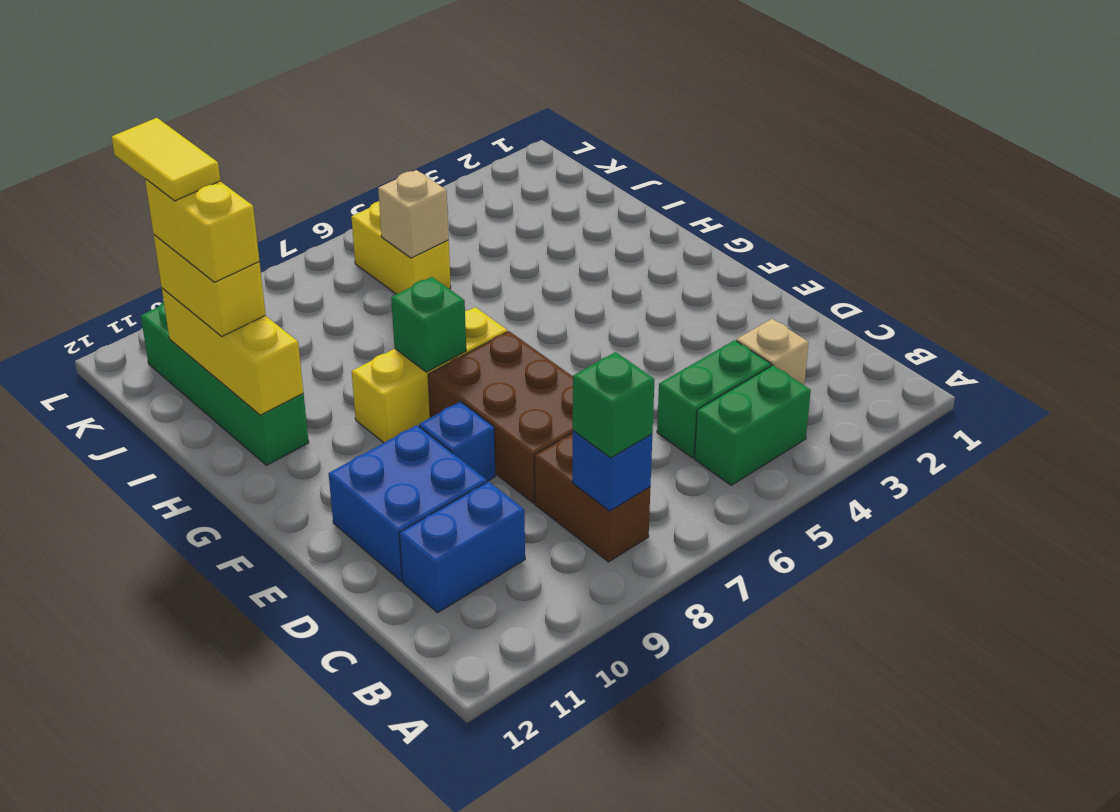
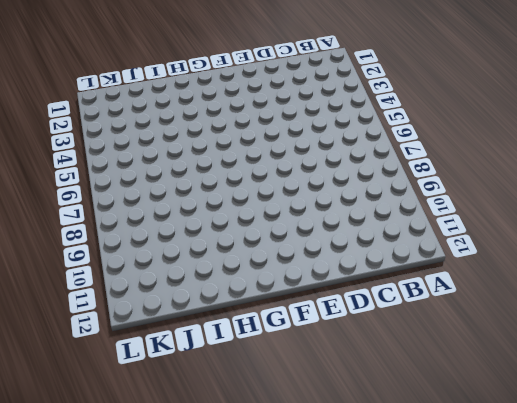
none -> green 1x2 brick [695,365,811,485]
none -> brown 1x2 brick [535,433,650,562]
none -> tan 1x1 brick [736,319,809,385]

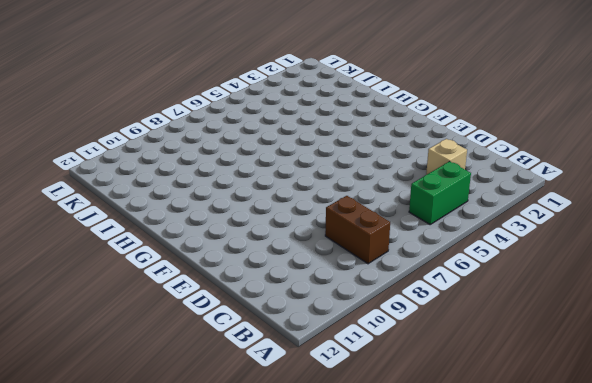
none -> green 1x2 brick [657,340,771,458]
none -> blue 1x2 brick [399,481,525,613]
none -> brown 2x3 brick [428,331,573,503]

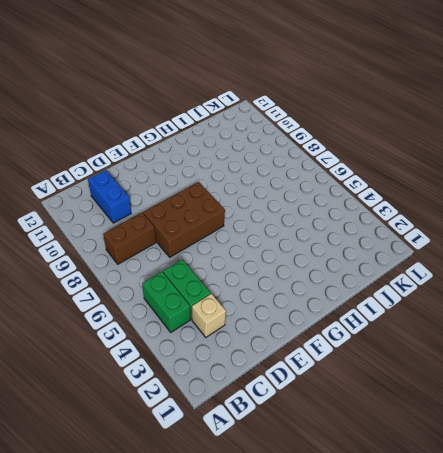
none -> blue 2x2 brick [328,425,487,581]
none -> blue 1x1 brick [419,401,495,481]
none -> yellow 1x3 brick [352,307,508,443]

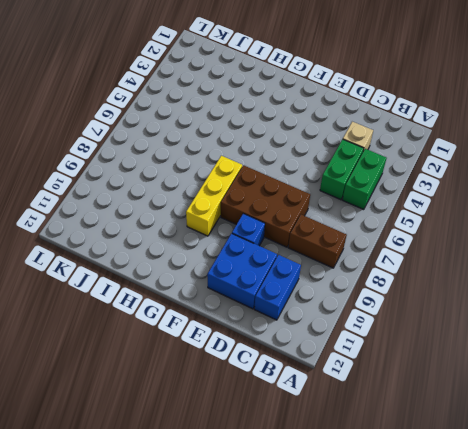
none -> green 1x4 brick [141,302,309,465]
none -> yellow 1x2 brick [352,201,451,294]
none -> blue 1x1 brick [572,431,652,511]

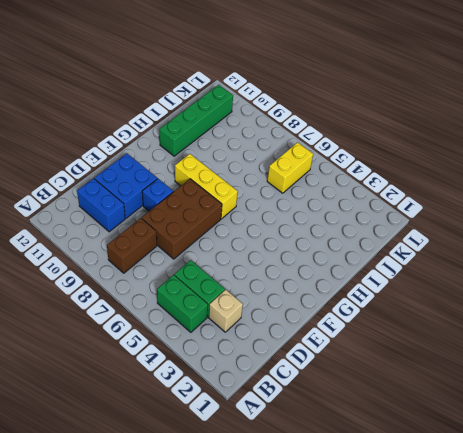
none -> blue 1x1 brick [572,431,652,511]
none -> green 1x1 brick [391,277,466,372]
none -> yellow 1x3 brick [162,288,304,415]

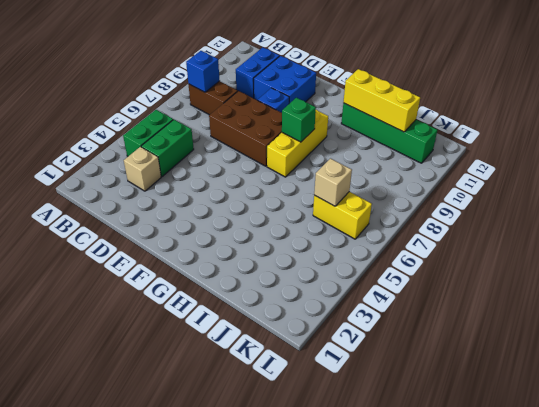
none -> green 1x1 brick [573,352,655,458]
none -> yellow 1x2 brick [154,235,266,337]
none -> yellow 1x2 brick [145,179,259,282]

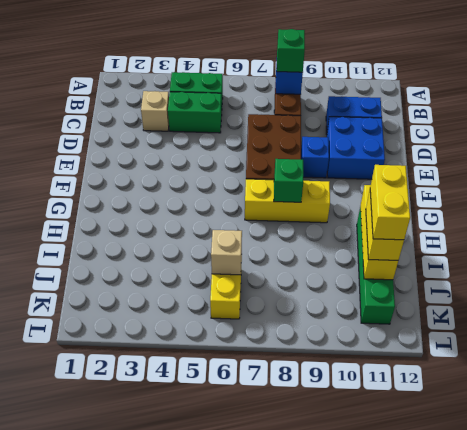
none -> yellow 1x2 tile [112,118,220,201]

